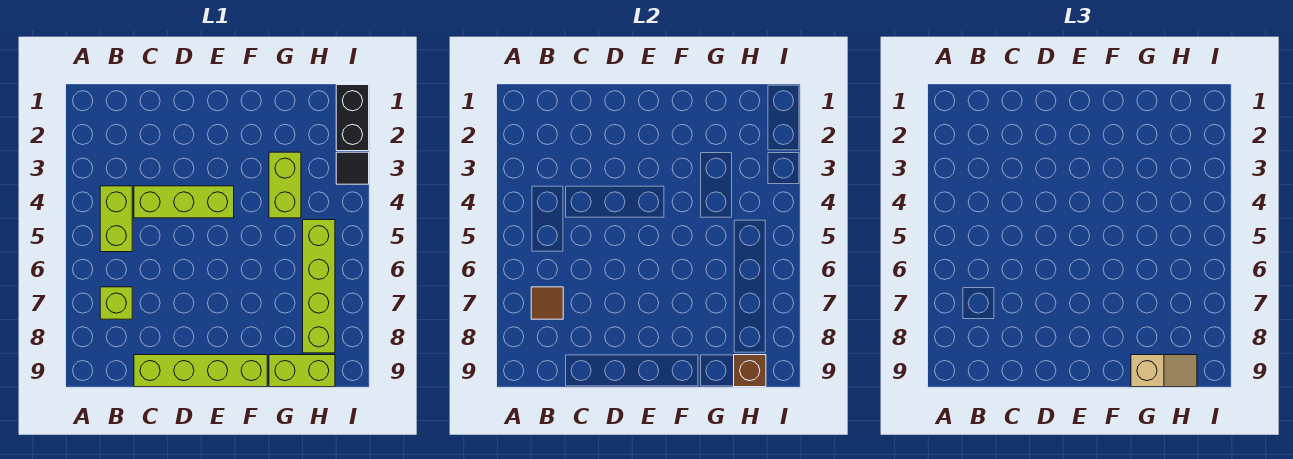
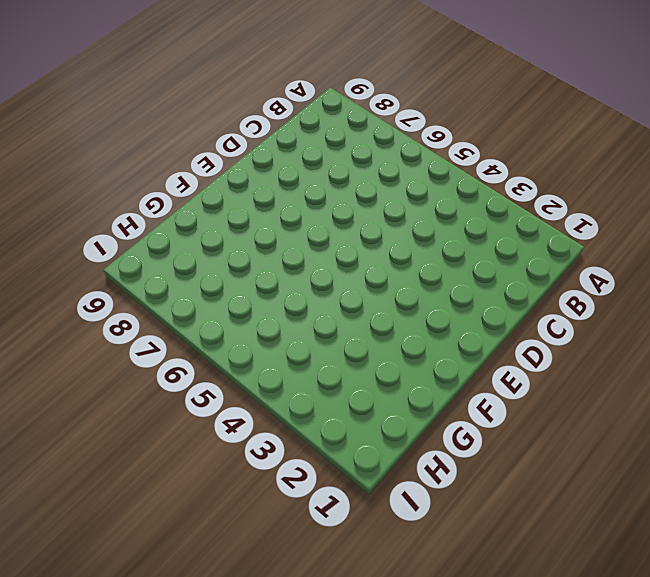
none -> lime 1x2 brick [100,186,132,252]
none -> lime 1x1 brick [100,287,132,319]
none -> lime 1x3 brick [134,186,234,218]

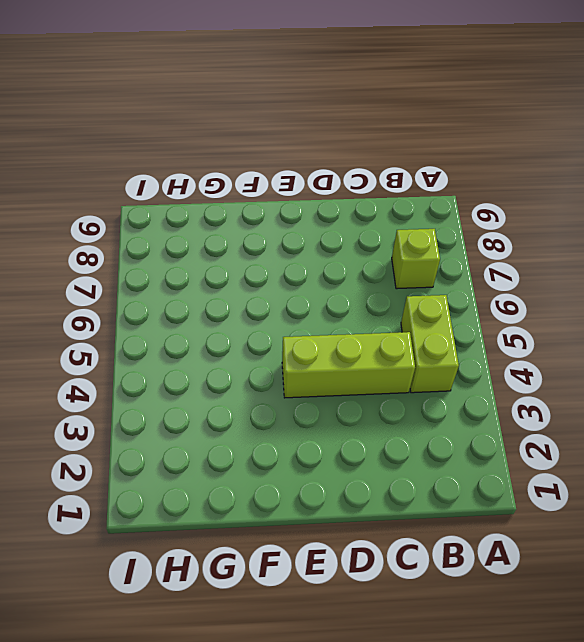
none -> lime 1x4 brick [134,355,267,387]
none -> lime 1x2 brick [269,152,301,218]
none -> lime 1x2 brick [269,355,335,387]

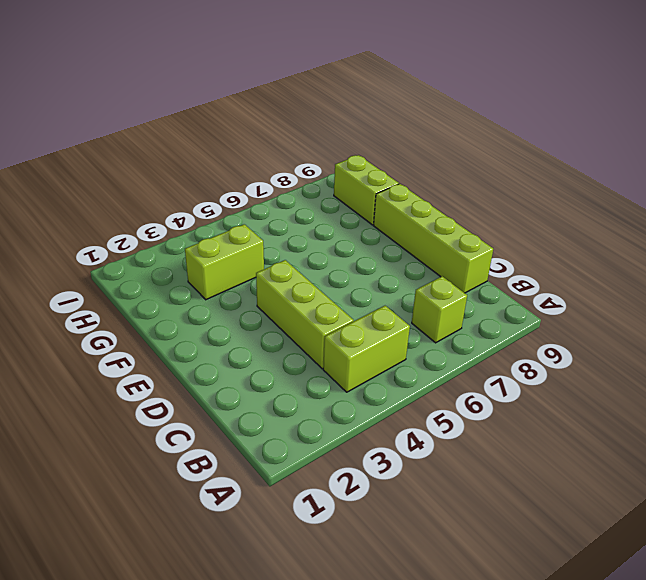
none -> lime 1x4 brick [303,220,335,353]
none -> black 1x2 brick [336,85,369,151]
none -> black 1x1 tile [336,152,369,184]

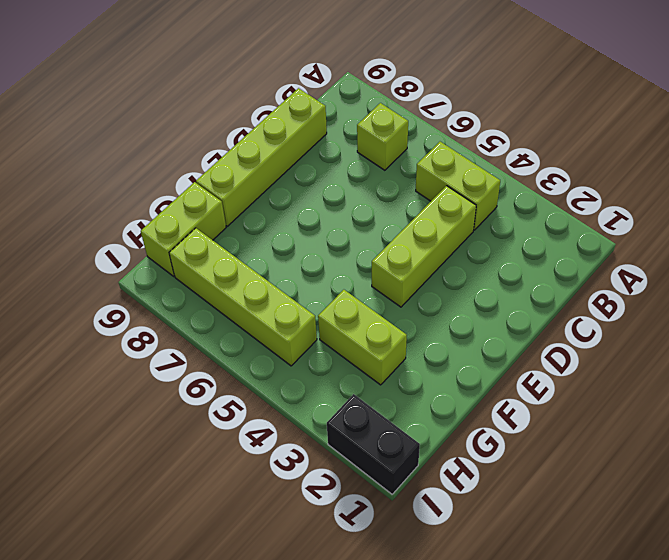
none -> black 1x1 tile [336,152,369,184]
none -> brown 1x1 tile [531,287,563,319]
none -> brown 1x1 brick [734,355,766,387]

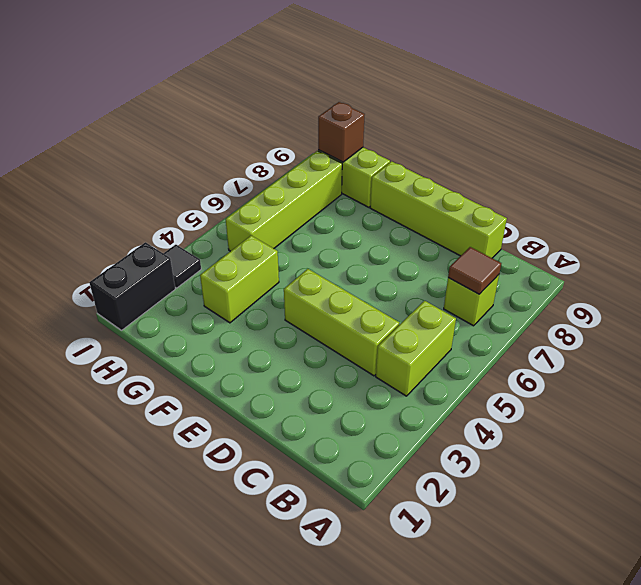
none -> tan 1x2 slope [1131,355,1197,387]

